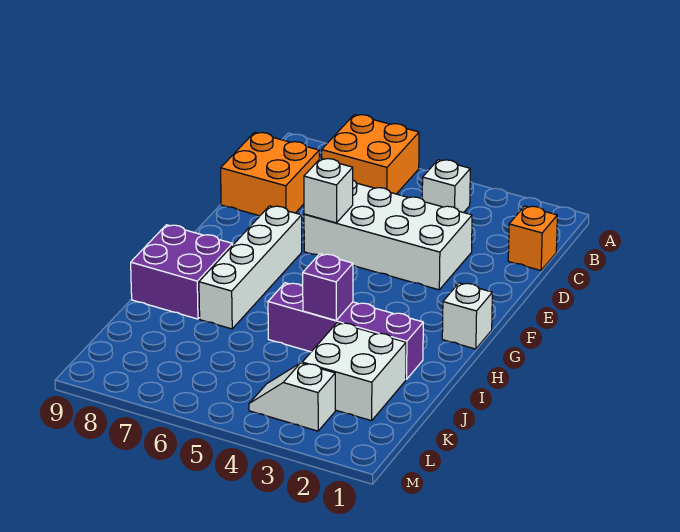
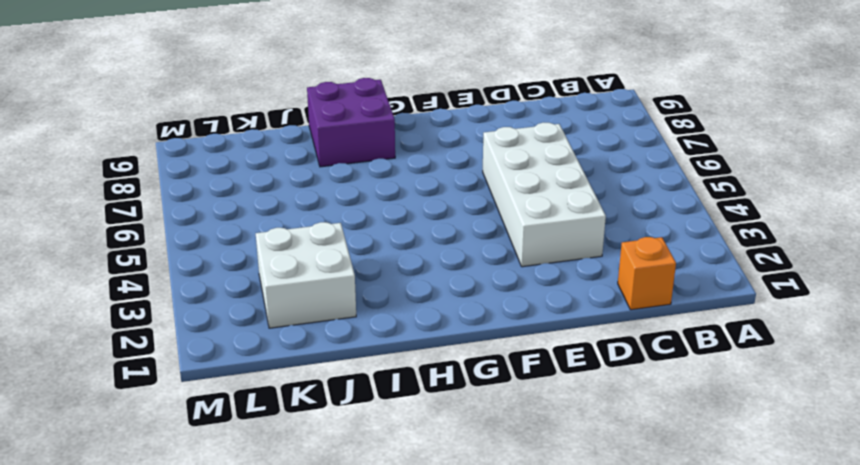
none -> orange 2x2 brick [322,115,419,194]
none -> white 1x1 brick [422,160,470,213]
none -> orange 2x2 brick [221,132,319,216]

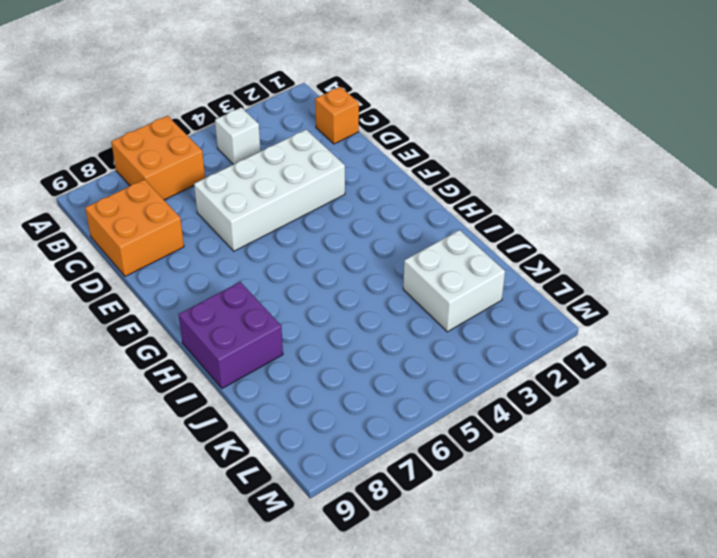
none -> white 1x4 brick [199,206,302,329]
none -> white 1x1 brick [442,283,492,349]
none -> purple 1x4 brick [268,283,423,379]

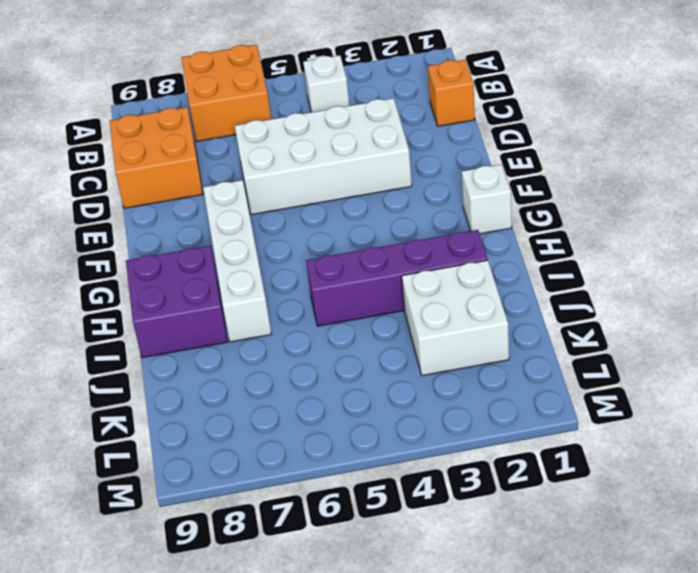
none -> white 1x2 slope [249,363,335,431]
none -> white 1x1 brick [304,158,353,223]
none -> purple 1x1 brick [303,254,353,321]

